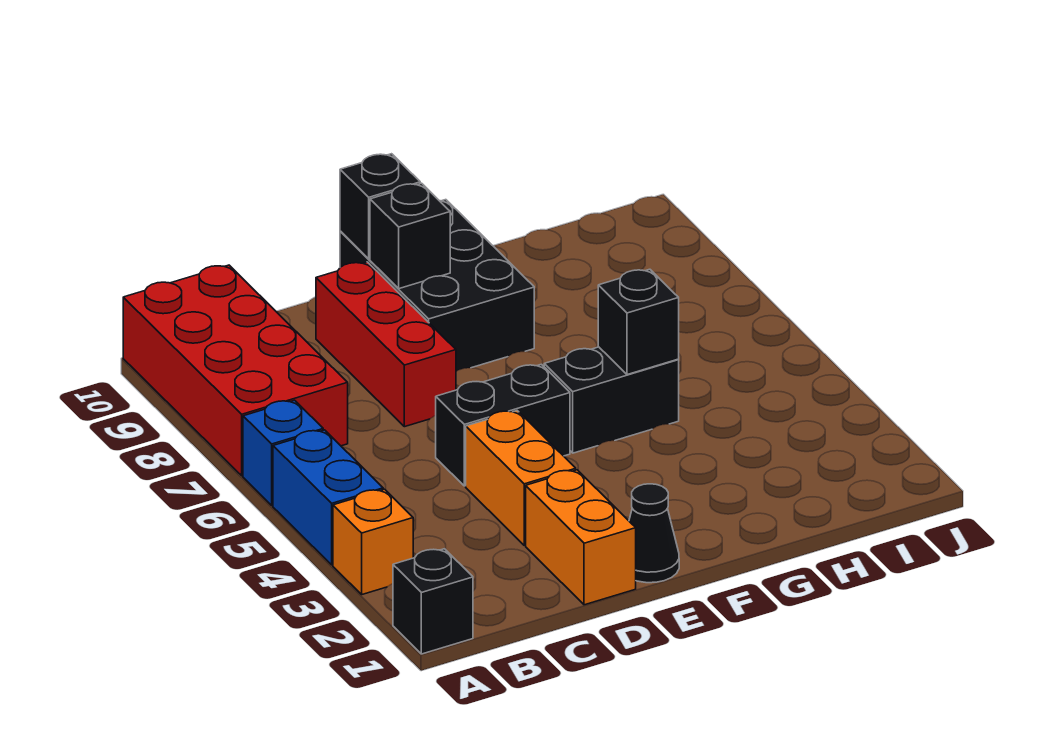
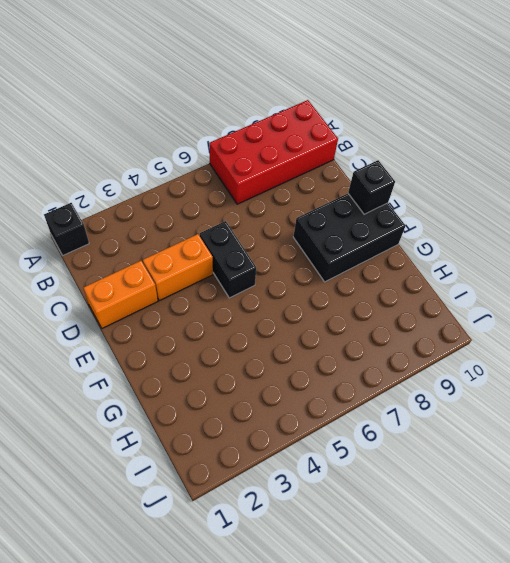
none -> orange 1x1 brick [333,489,413,594]
none -> blue 1x2 brick [273,430,383,565]
none -> blue 1x1 brick [243,400,323,505]

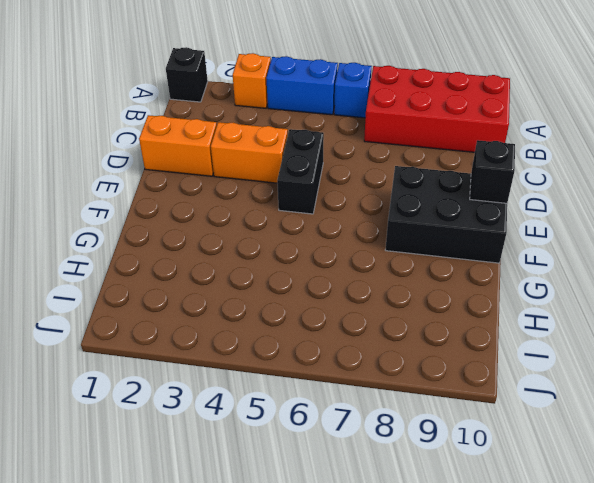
none -> red 1x3 brick [316,262,456,427]
none -> black 1x1 cone [629,484,679,583]
none -> black 1x2 brick [544,347,679,453]

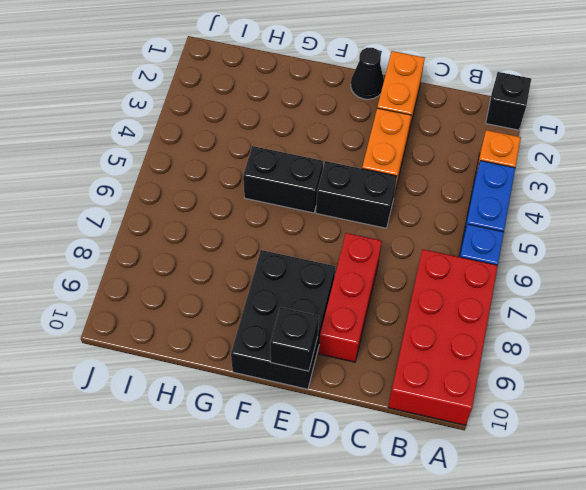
none -> black 1x1 brick [370,183,450,289]
none -> black 1x1 brick [598,269,679,375]

